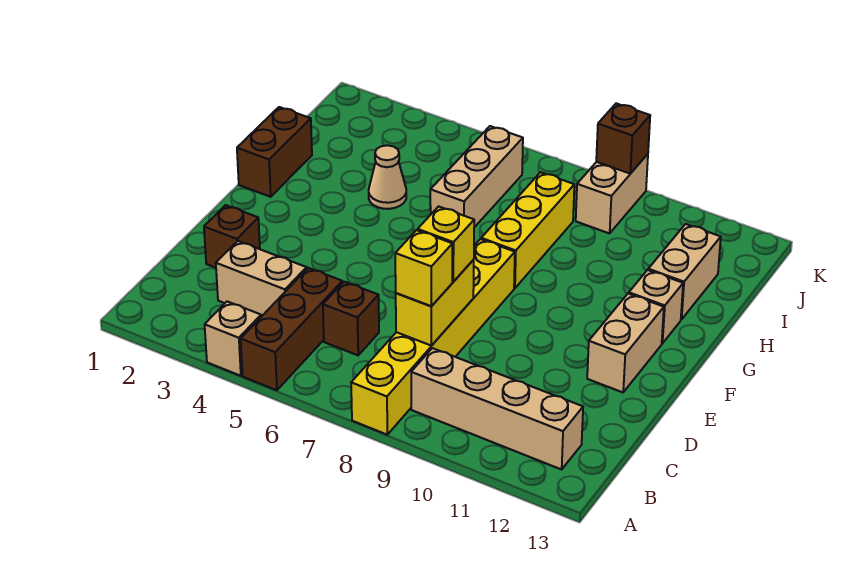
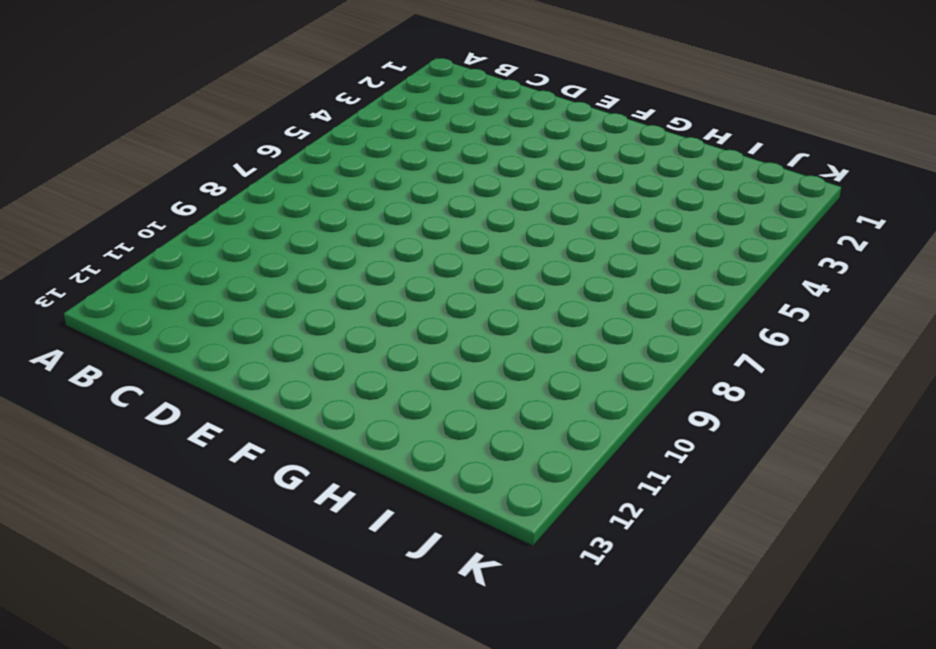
none -> tan 1x1 brick [205,301,261,376]
none -> brown 1x3 brick [241,268,342,390]
none -> yellow 1x6 brick [351,239,515,435]

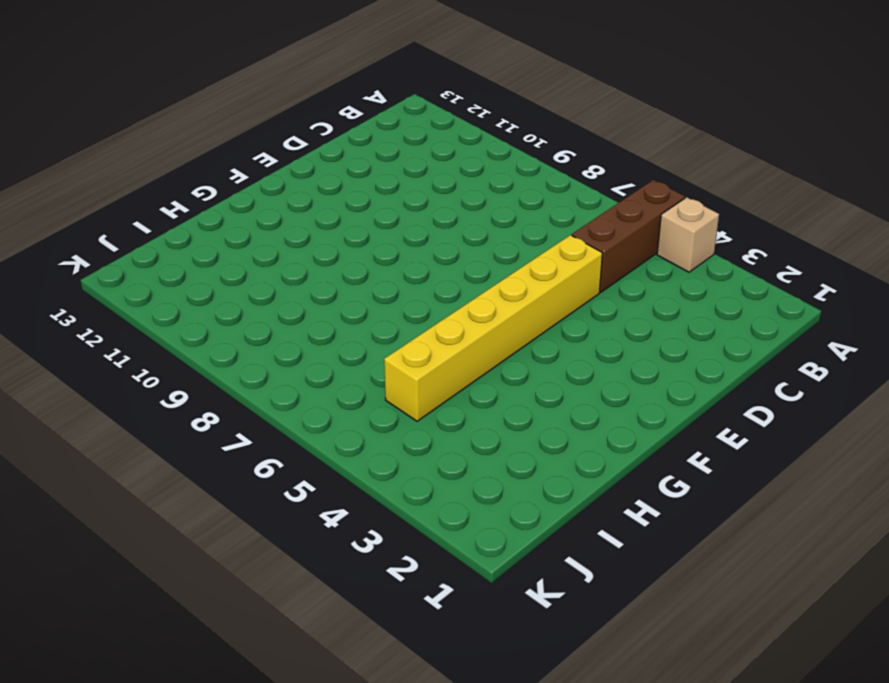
yellow 1x6 brick [384,235,602,421] -> yellow 1x6 brick moved to [351,239,515,435]
none -> tan 1x4 brick [411,348,583,469]
none -> tan 1x2 brick [216,241,307,317]
none -> brown 1x1 brick [323,282,379,355]

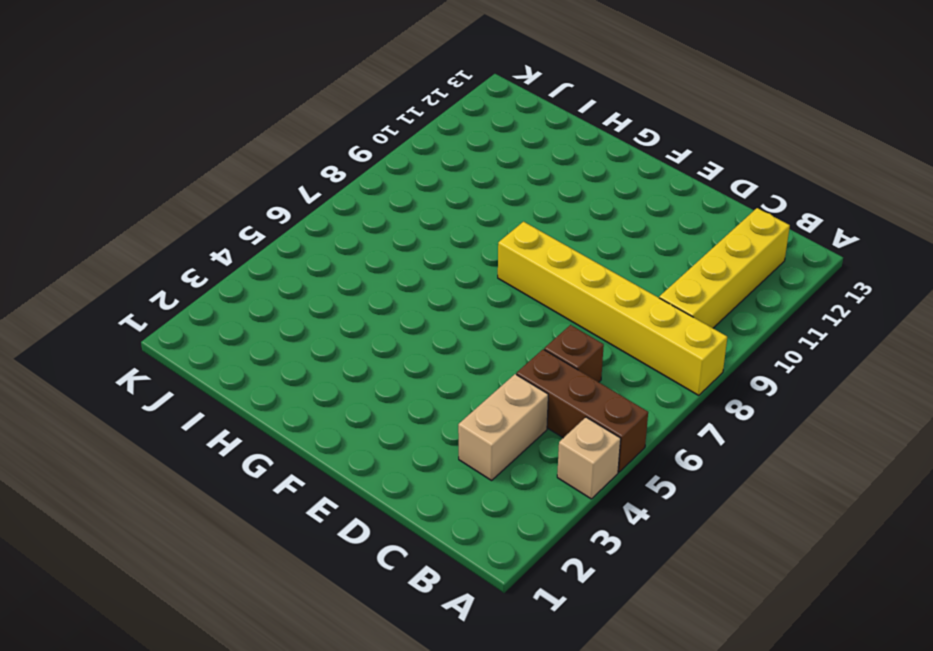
yellow 1x4 brick [659,208,790,328] -> tan 1x4 brick [411,348,583,469]
none -> brown 1x1 brick [204,205,260,268]
none -> tan 1x2 brick [587,294,664,392]
none -> brown 1x2 brick [237,107,312,197]

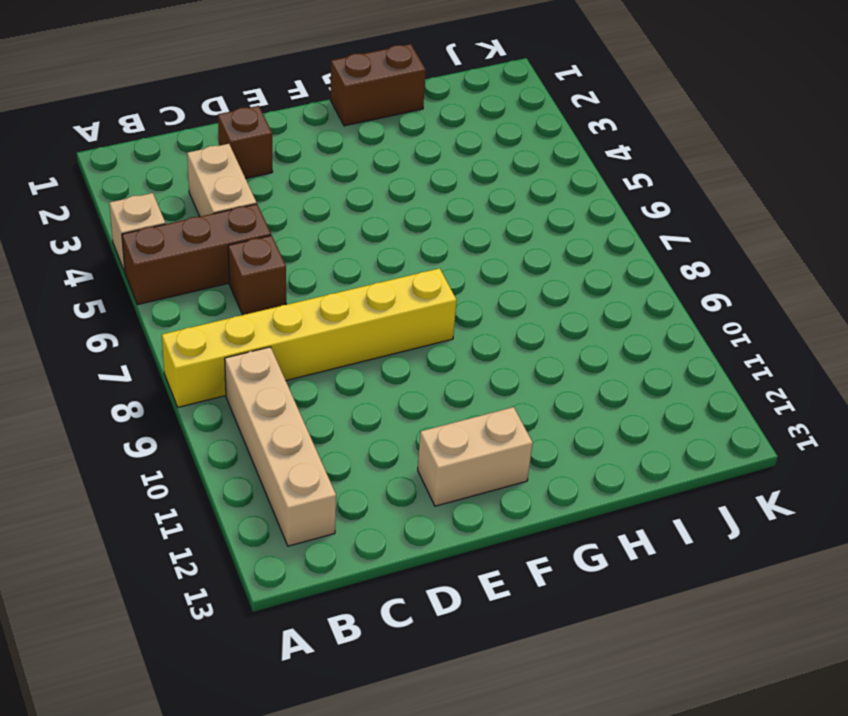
none -> yellow 1x3 brick [481,172,574,288]
none -> tan 1x1 brick [629,270,683,343]
none -> tan 1x1 cone [369,145,406,209]

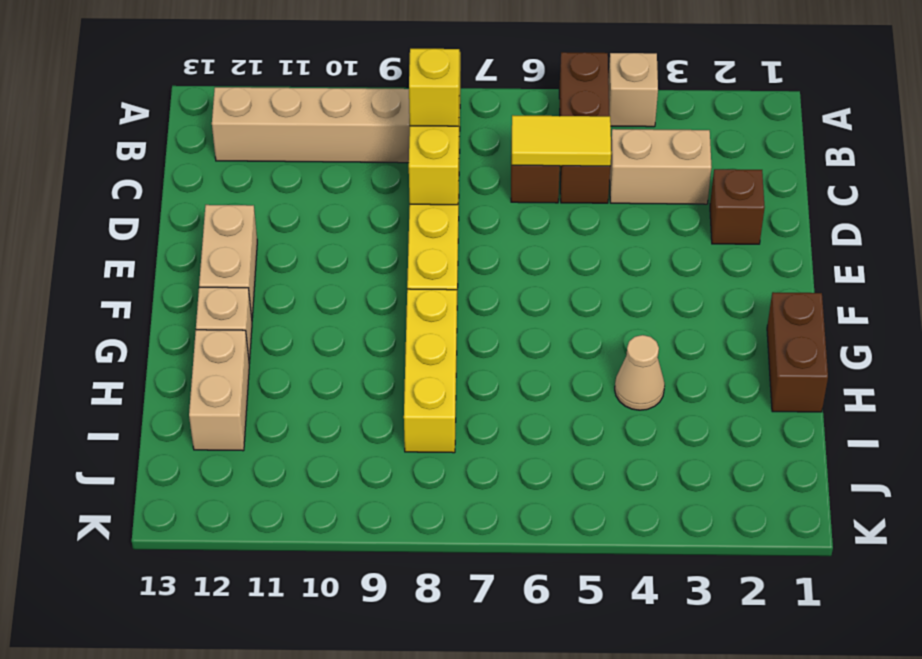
yellow 1x2 tile [512,115,611,166] -> none
none -> tan 1x3 brick [430,126,523,227]
none -> tan 1x2 brick [576,154,648,233]
none -> brown 1x1 brick [596,103,650,174]

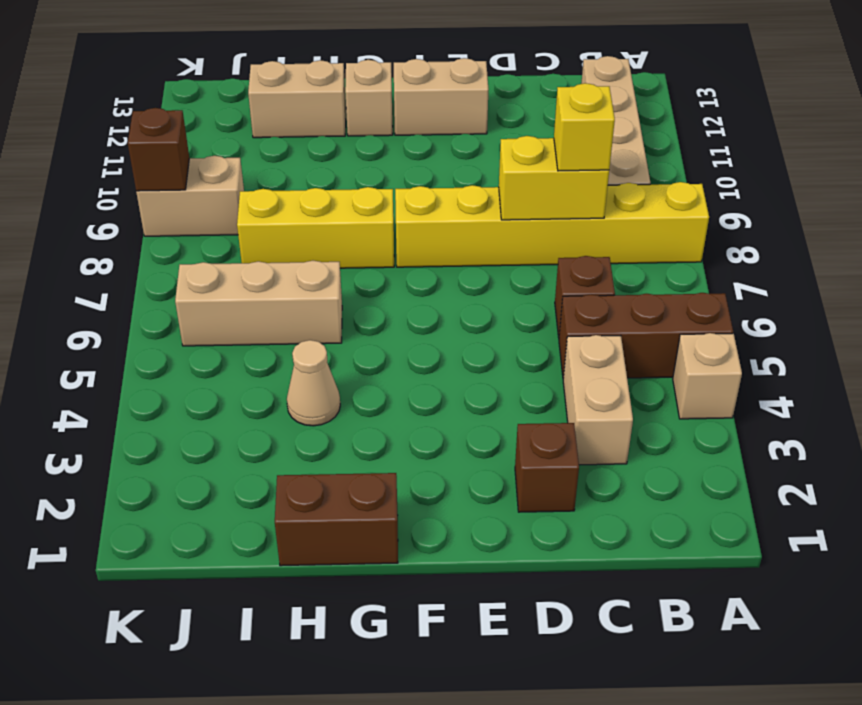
none -> yellow 1x1 brick [418,206,474,282]

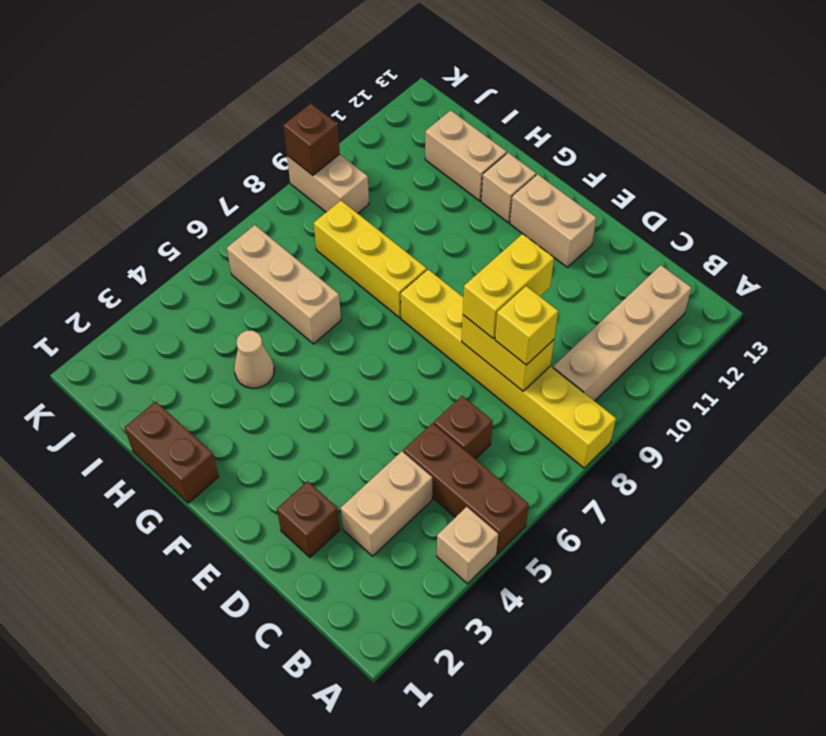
yellow 1x2 brick [463,234,554,338] -> yellow 1x1 brick [418,206,474,282]

